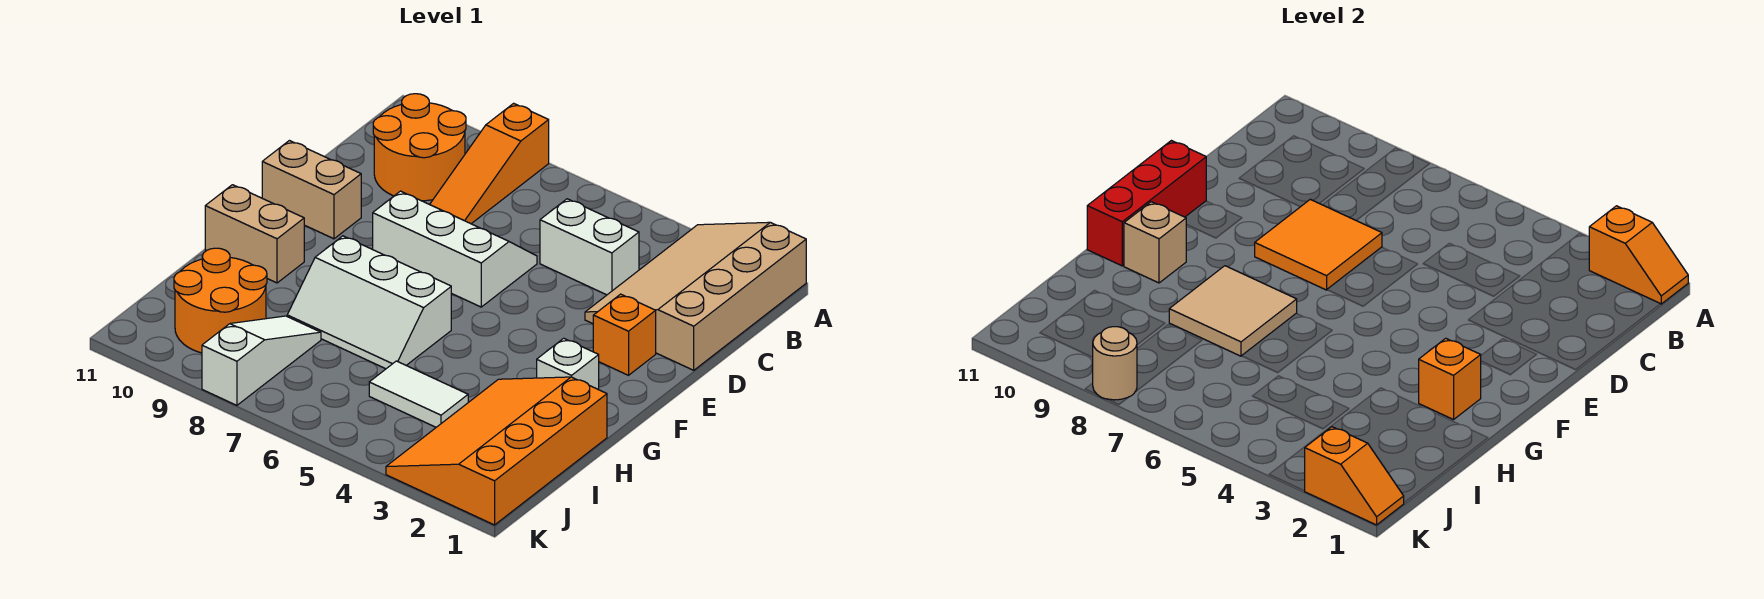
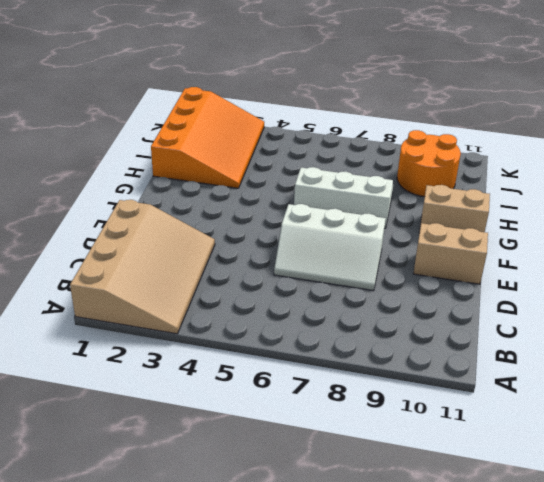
none -> orange 1x3 slope [430,103,549,224]
none -> orange 2x2 round brick [373,94,466,201]
none -> white 1x2 brick [540,199,639,295]

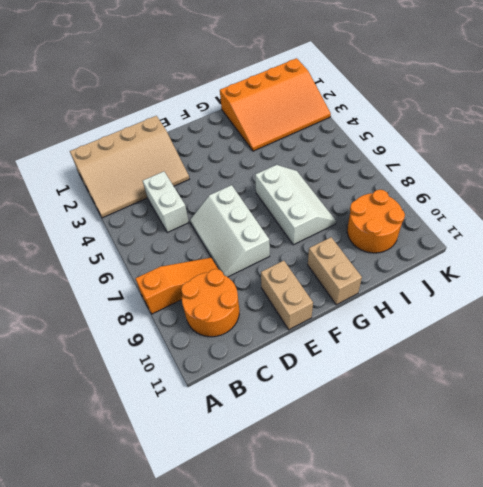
none -> orange 1x1 brick [593,294,656,375]
none -> white 1x1 brick [537,338,599,390]
none -> white 1x2 tile [369,361,468,427]

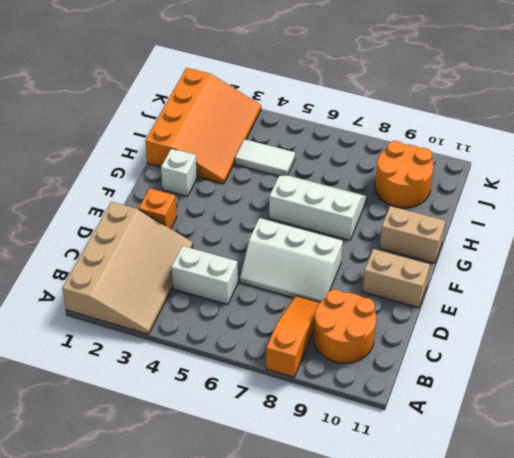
none -> white 1x3 slope [202,316,321,405]
none -> orange 1x2 slope [1589,206,1688,304]
none -> orange 2x2 tile [1255,199,1382,290]

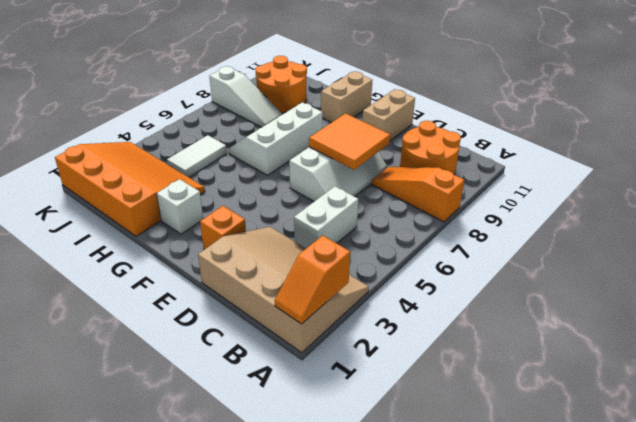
none -> red 1x3 brick [1087,141,1206,266]
none -> orange 1x1 brick [1419,338,1481,420]
none -> tan 2x2 tile [1169,266,1297,356]

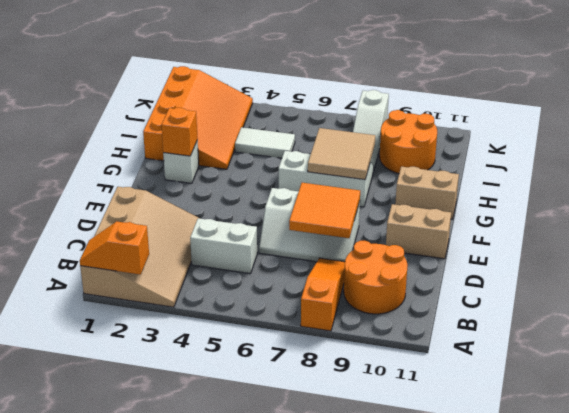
none -> orange 1x1 brick [593,294,656,375]
none -> red 1x3 brick [1087,141,1206,266]
none -> tan 1x1 brick [1124,202,1186,283]

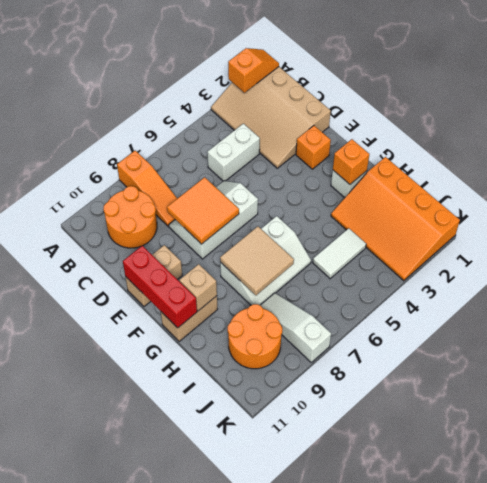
none -> orange 1x2 slope [1305,427,1404,525]
none -> tan 1x1 round brick [1093,327,1137,400]

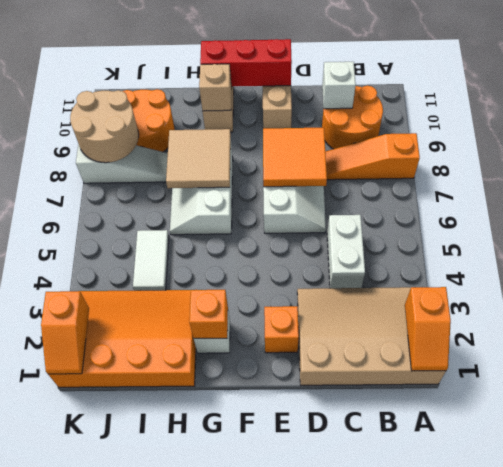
white 1x1 brick [322,62,356,109] -> none
tan 2x2 round brick [70,90,139,163] -> tan 1x1 round brick [1093,327,1137,400]

